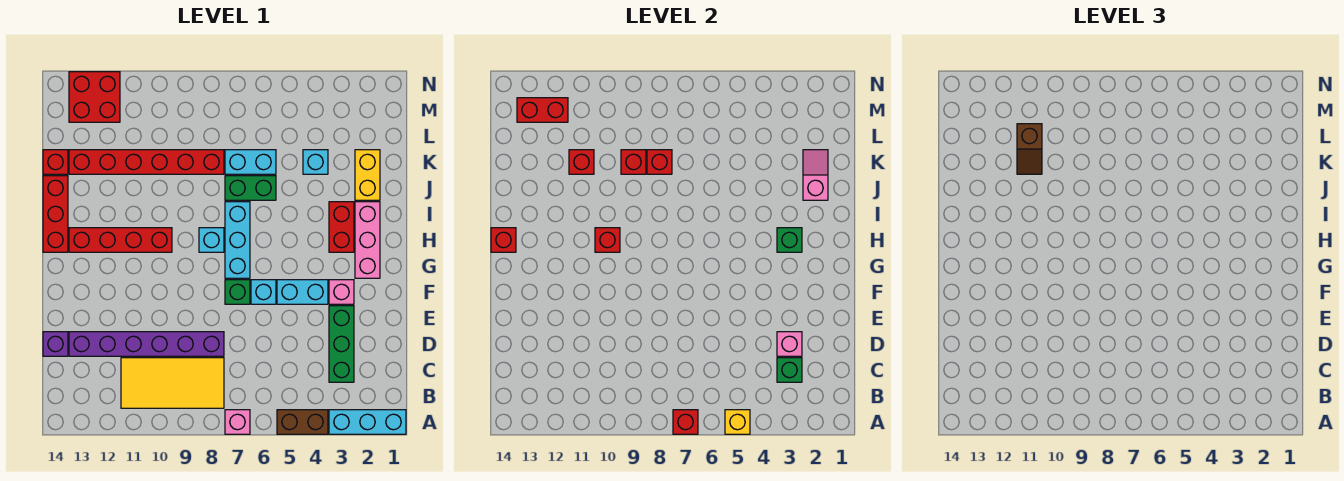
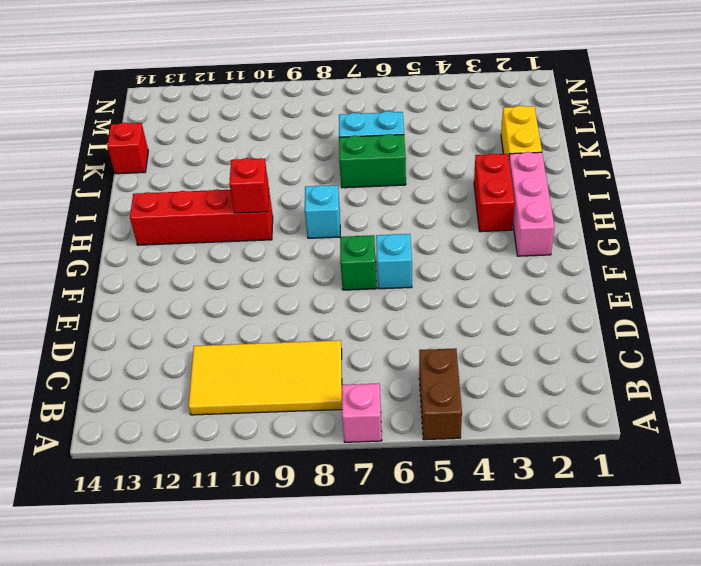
brown 1x2 brick [419,348,462,440] -> brown 1x2 brick turned to [277,410,328,434]
none -> cyan 1x3 brick [329,410,406,434]
none -> green 1x3 brick [329,306,354,382]
none -> purple 1x6 brick [69,332,224,356]
none -> purple 1x1 brick [43,332,68,356]

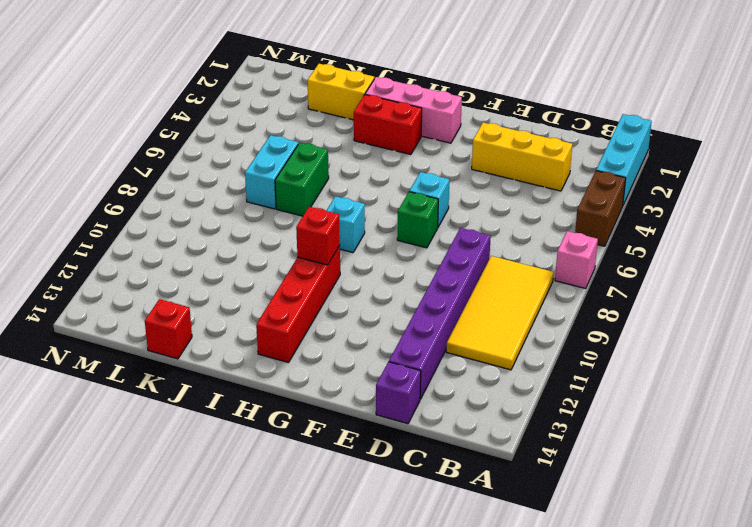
yellow 1x3 brick [472,123,572,191] -> green 1x3 brick [329,306,354,382]
none -> pink 1x1 brick [329,280,354,304]
none -> cyan 1x2 brick [277,280,328,304]
none -> cyan 1x3 brick [225,202,250,278]
none -> red 1x3 brick [43,176,68,252]

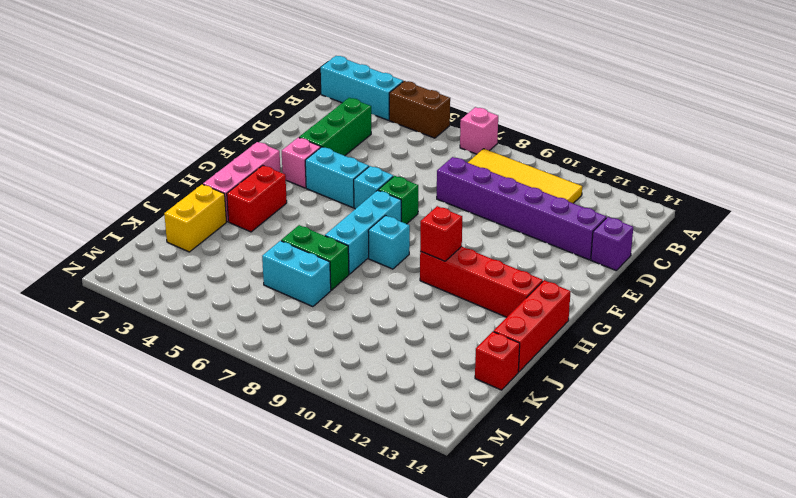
none -> cyan 1x1 brick [303,150,328,174]
none -> red 1x6 brick [69,150,224,174]
none -> red 2x2 brick [69,72,120,122]
none -> yellow 1x1 brick [725,410,750,434]

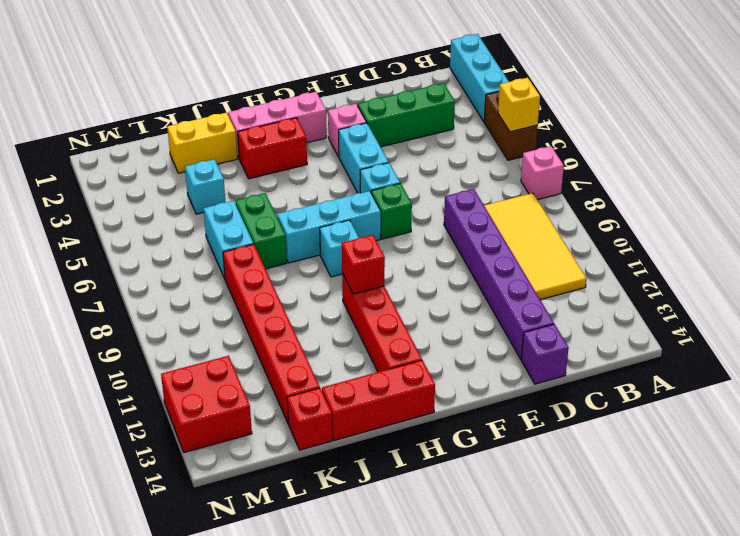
none -> red 1x1 brick [673,410,698,434]
none -> green 1x1 brick [777,358,802,382]
none -> pink 1x1 brick [777,332,802,356]
none -> green 1x1 brick [777,228,802,252]

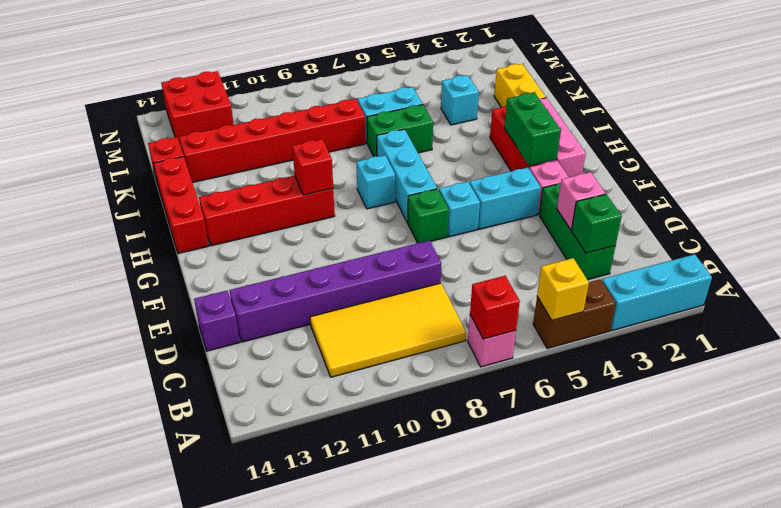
green 1x2 brick [504,93,561,166] -> green 1x1 brick [777,228,802,252]
none -> red 1x1 brick [491,228,516,252]
none -> pink 1x2 slope [803,150,828,200]
none -> red 1x1 brick [647,150,672,174]
none -> red 1x1 brick [621,150,646,174]

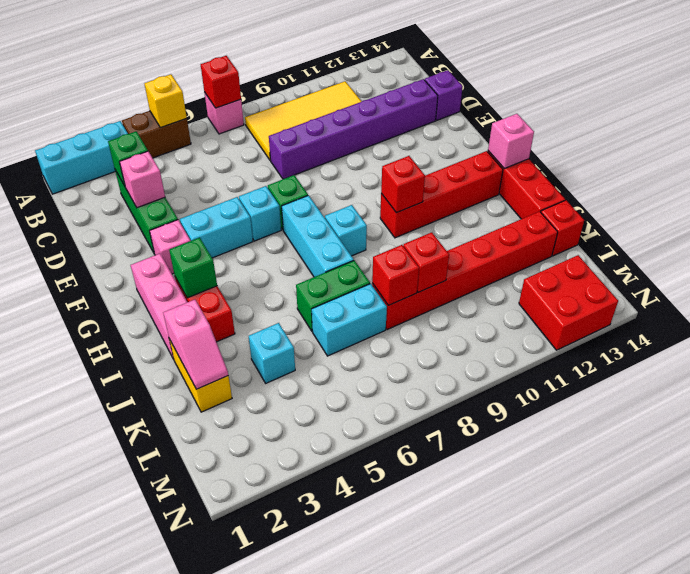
pink 1x1 brick [488,114,534,169] -> red 1x1 brick [491,228,516,252]
none -> red 1x1 brick [569,150,594,174]
none -> red 1x2 brick [517,98,568,122]
none -> brown 1x2 slope [1017,124,1042,174]

